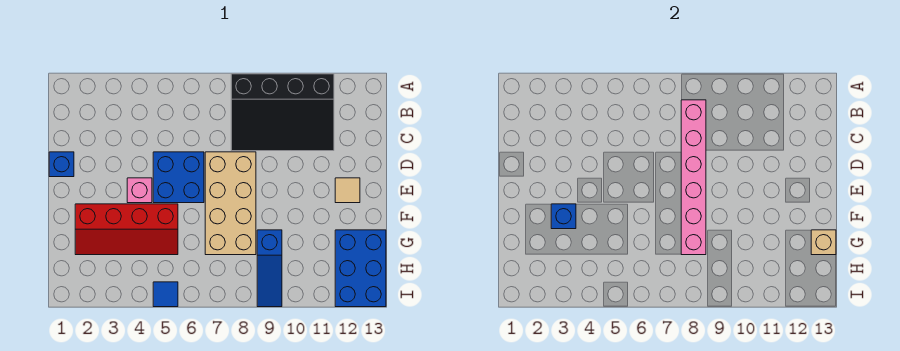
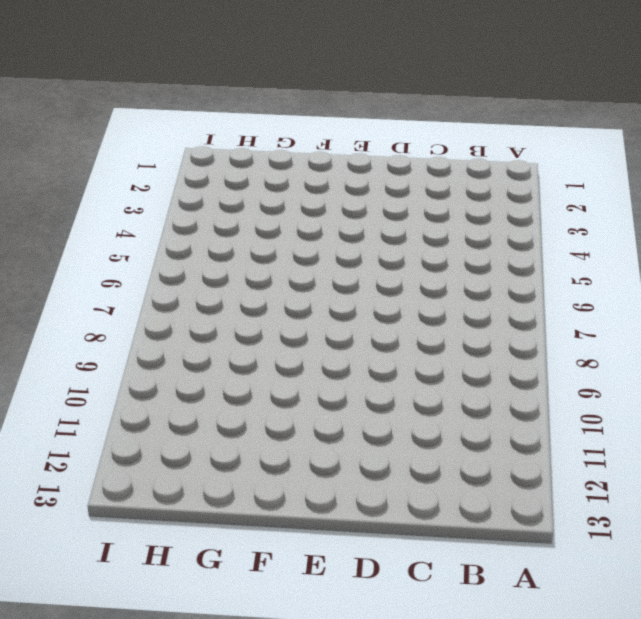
none -> black 3x4 slope [231,74,334,151]
none -> blue 1x1 brick [49,152,74,177]
none -> blue 2x2 brick [153,152,204,203]

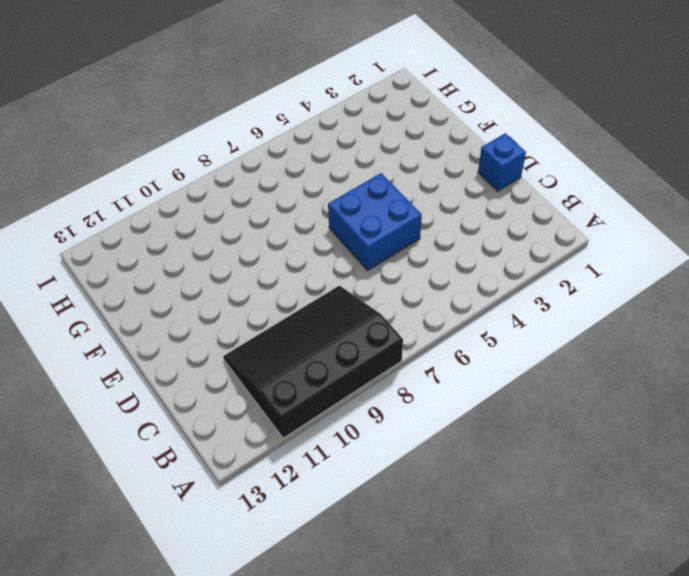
none -> tan 2x4 brick [205,152,256,255]
none -> pink 1x1 brick [127,178,152,203]
none -> tan 1x1 tile [335,178,360,203]

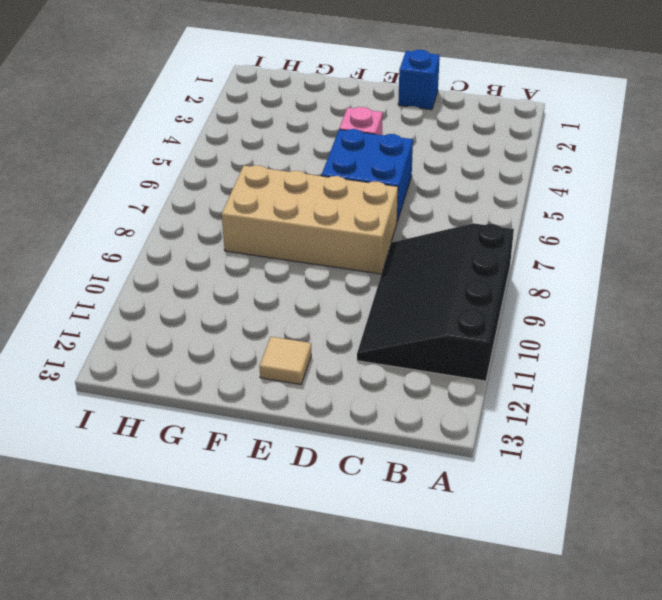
none -> red 2x4 slope [75,204,178,255]
none -> blue 1x3 slope [257,230,282,307]
none -> blue 2x3 brick [335,230,386,307]

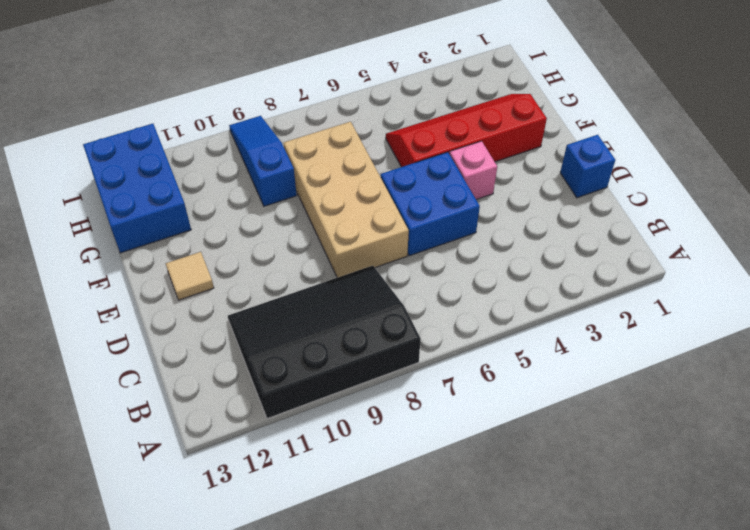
none -> blue 1x1 tile [153,282,178,307]
none -> pink 1x6 brick [681,100,706,255]
none -> blue 1x1 brick [551,204,576,229]

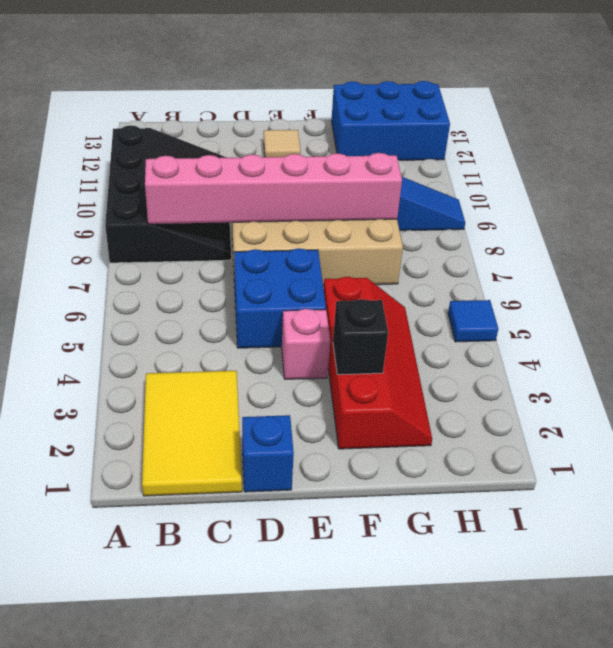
yellow 2x3 tile [142,371,242,496] -> none
black 1x1 brick [333,299,388,375] -> blue 1x1 brick [551,204,576,229]
none -> tan 1x1 brick [811,230,836,255]

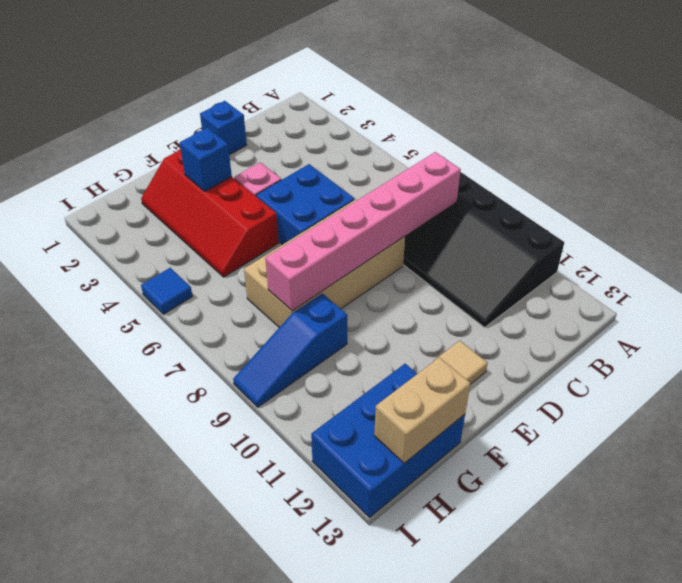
tan 1x2 brick [374,357,471,463] -> tan 1x1 brick [811,230,836,255]

